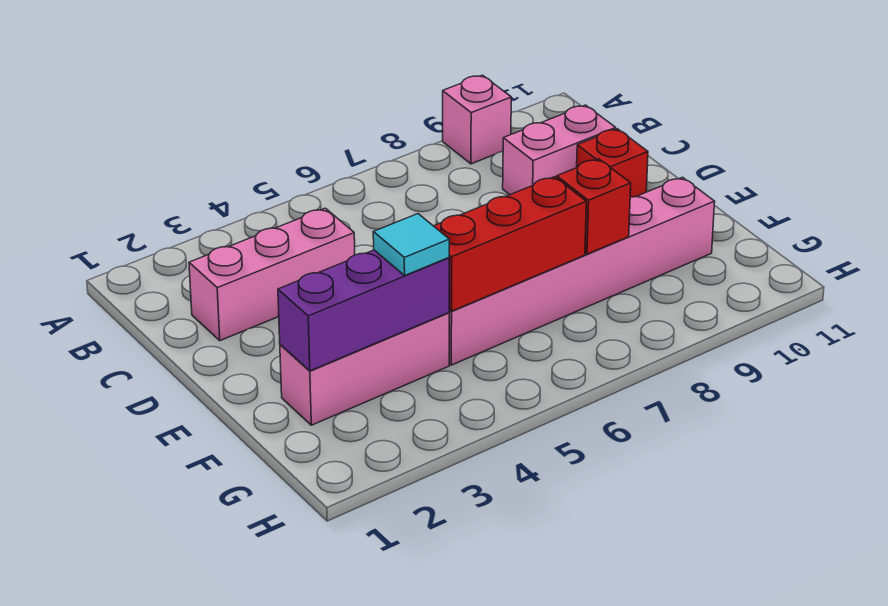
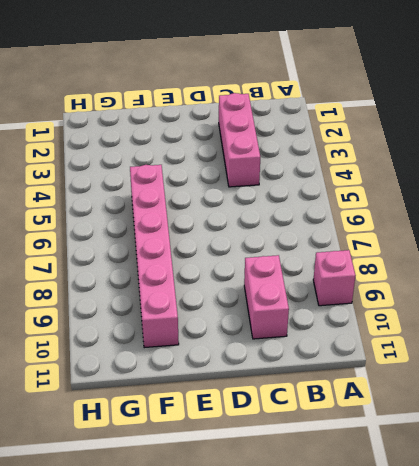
none -> red 1x1 brick [577,129,648,197]
none -> pink 1x3 brick [280,313,449,425]

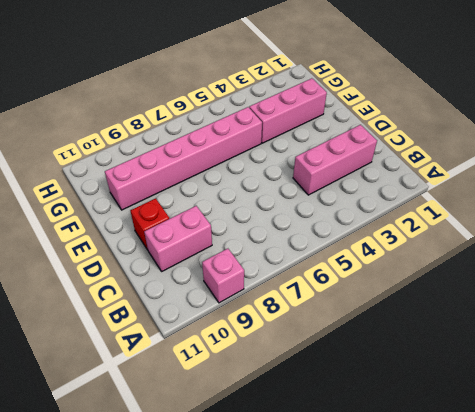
none -> purple 1x3 brick [278,250,449,371]
none -> red 1x3 brick [434,177,586,311]

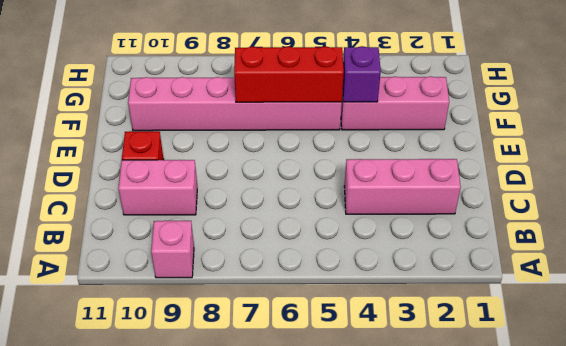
purple 1x1 brick [343,46,381,102] -> purple 1x3 brick [278,250,449,371]
none -> red 1x1 brick [557,159,631,254]
none -> cyan 1x1 tile [373,214,449,275]

